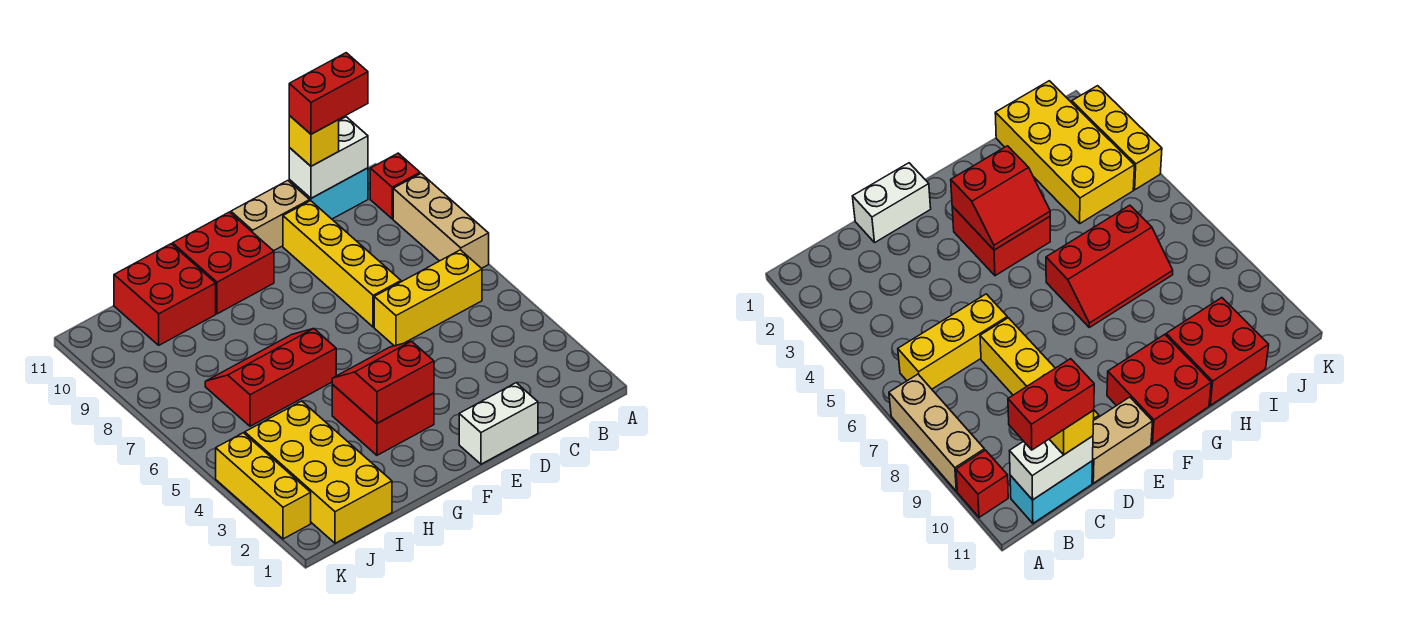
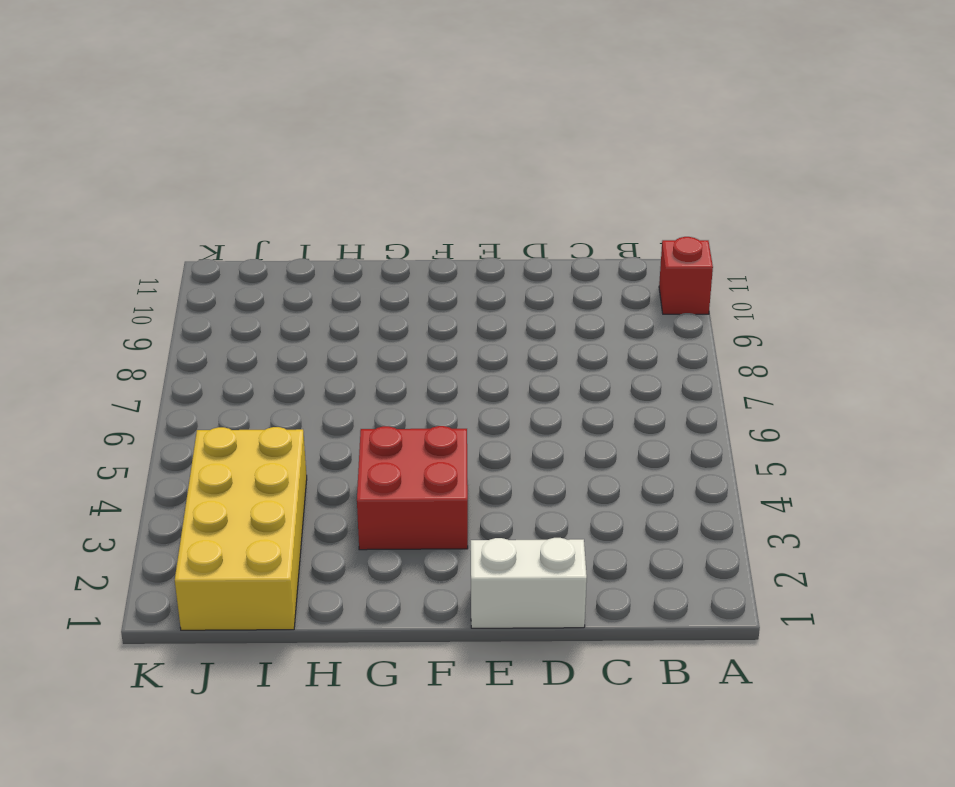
none -> tan 1x3 brick [393,174,489,268]
none -> yellow 1x3 brick [374,250,482,346]
none -> cyan 1x2 brick [289,168,368,219]

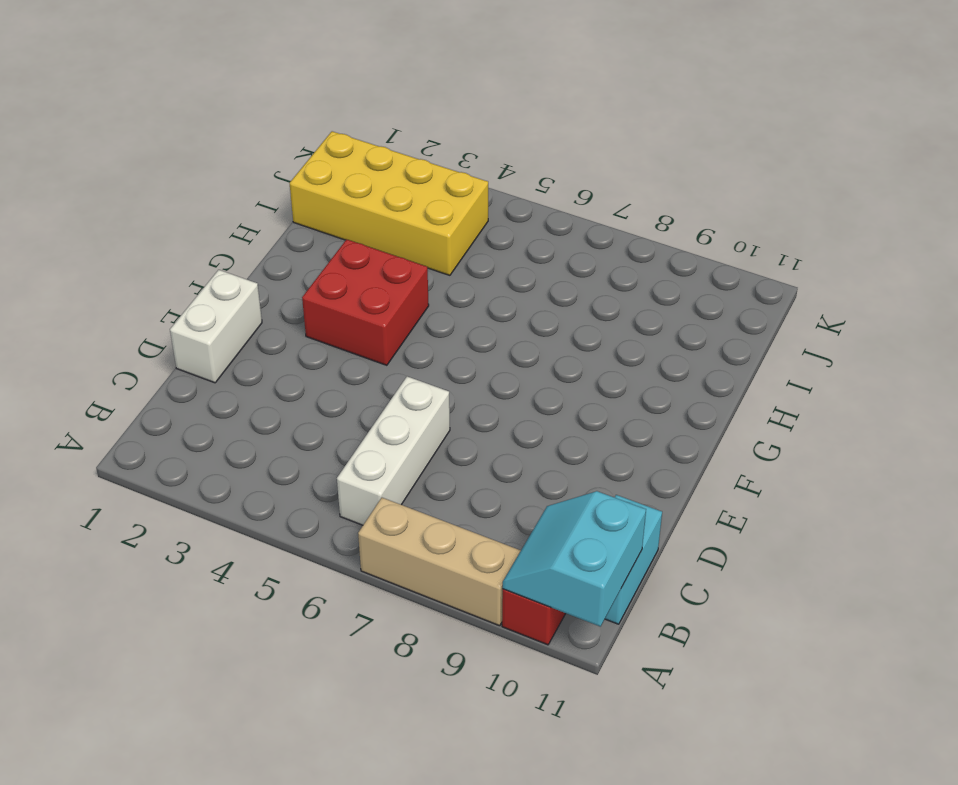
cyan 2x2 slope [503,491,646,627] -> white 1x2 brick [289,117,368,198]
white 1x3 brick [337,376,450,525] -> yellow 1x3 brick [374,250,482,346]
none -> yellow 1x4 brick [283,201,401,327]
none -> tan 1x2 brick [231,181,310,251]
none -> red 2x2 brick [173,212,274,314]

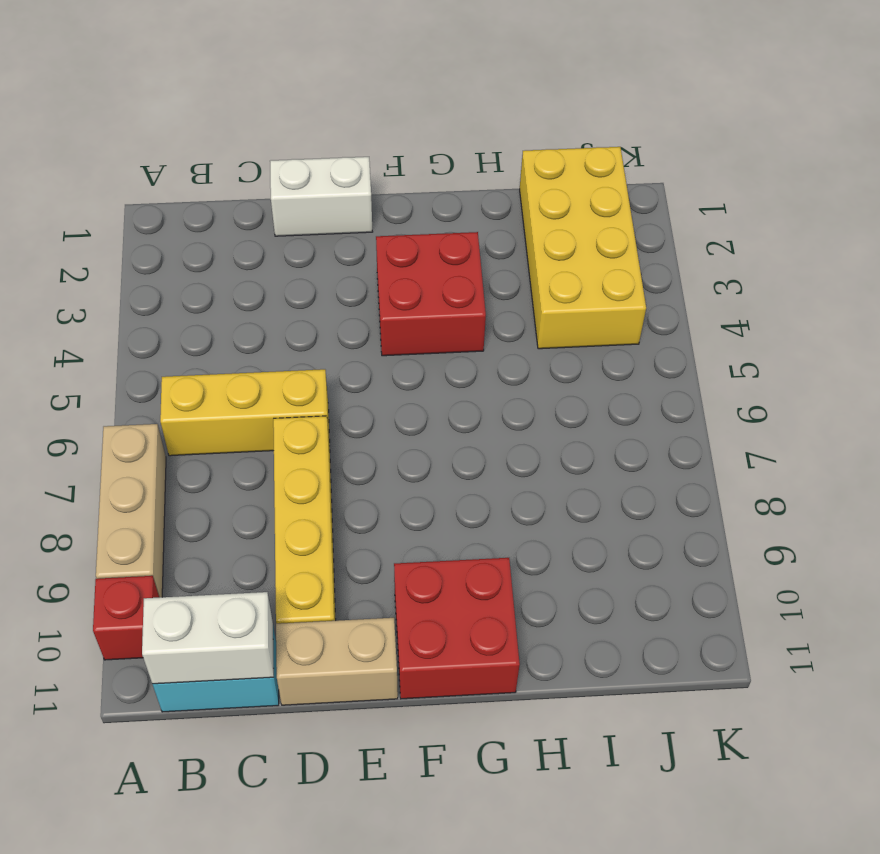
none -> red 2x3 slope [205,329,336,426]
none -> red 2x2 brick [114,244,216,345]
none -> yellow 1x3 brick [216,433,311,539]

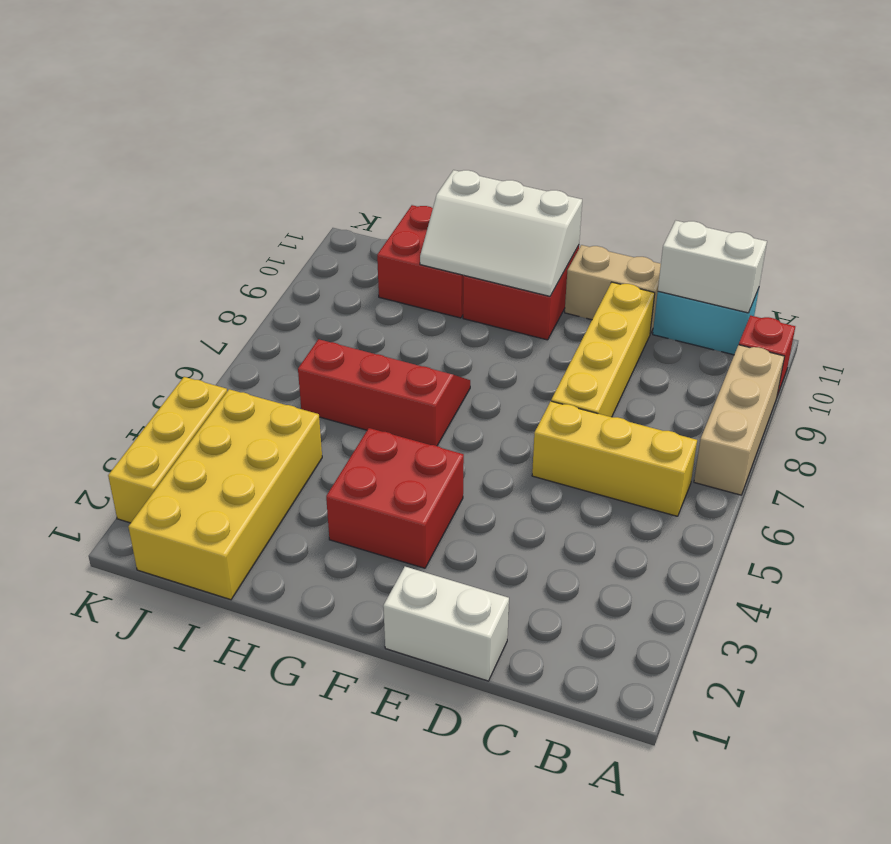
white 2x3 slope [420,170,582,296] -> none
none -> red 2x2 slope [332,341,434,423]
none -> yellow 1x1 brick [289,116,339,166]
none -> red 1x2 brick [289,53,368,134]

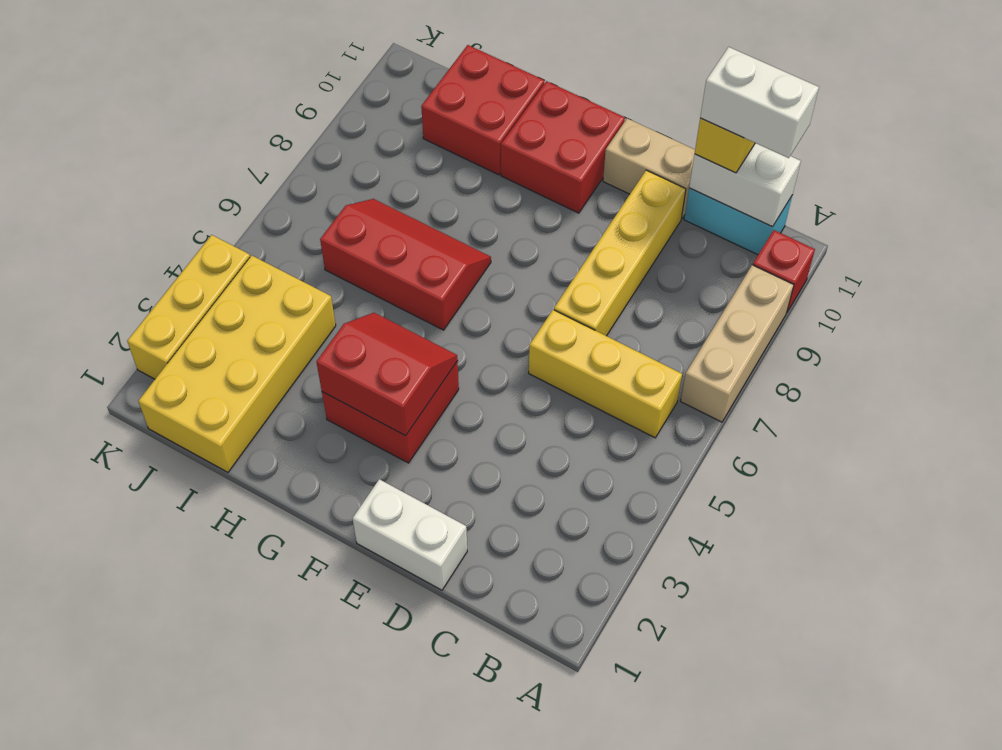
white 1x2 brick [700,47,819,158] -> red 1x2 brick [289,53,368,134]

